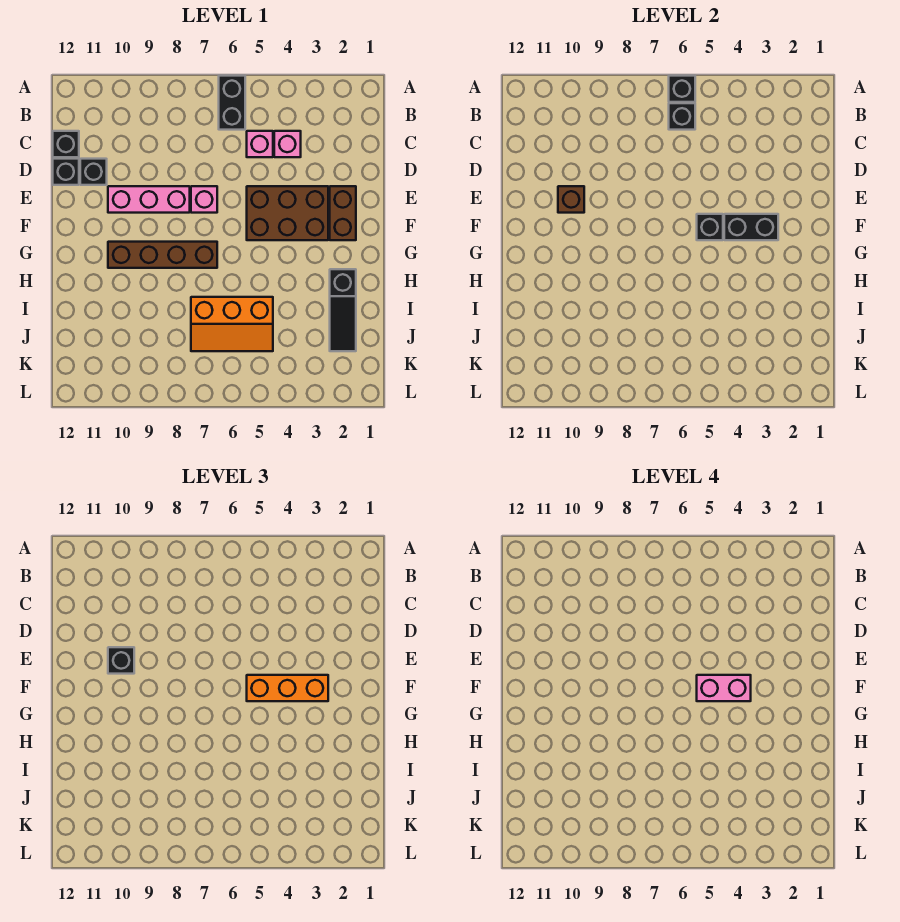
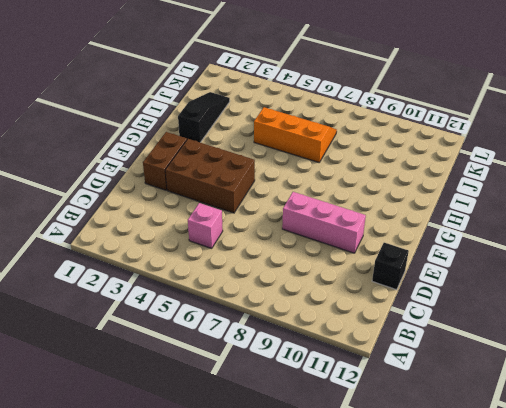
none -> black 1x2 brick [219,76,245,130]
none -> pink 1x1 brick [274,131,301,157]
none -> black 1x1 brick [53,131,79,157]

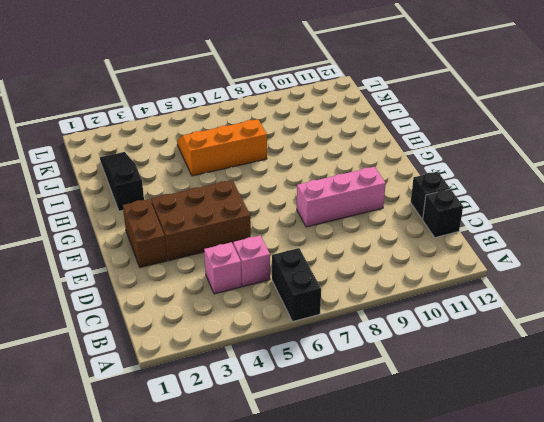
none -> black 1x1 brick [80,159,107,185]
none -> pink 1x1 brick [191,186,217,213]
none -> brown 1x4 brick [108,242,217,268]

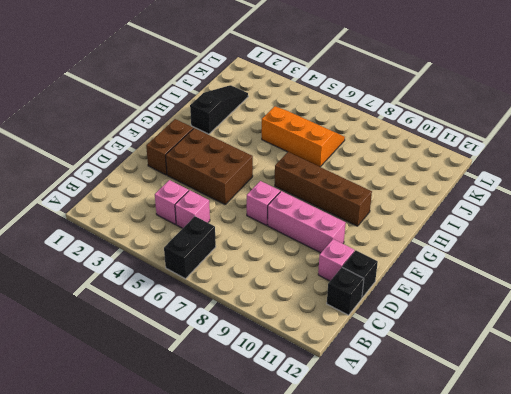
pink 1x1 brick [318,239,355,281] -> black 1x1 brick [80,159,107,185]
none -> black 1x1 brick [669,76,695,102]
none -> black 1x1 brick [669,103,695,130]
none -> brown 1x1 brick [558,186,584,213]

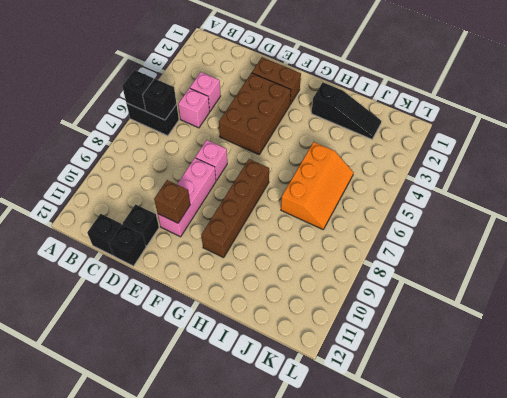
none -> black 1x2 brick [724,214,778,240]
none -> black 1x1 brick [697,214,723,240]
none -> black 1x1 brick [108,647,134,674]

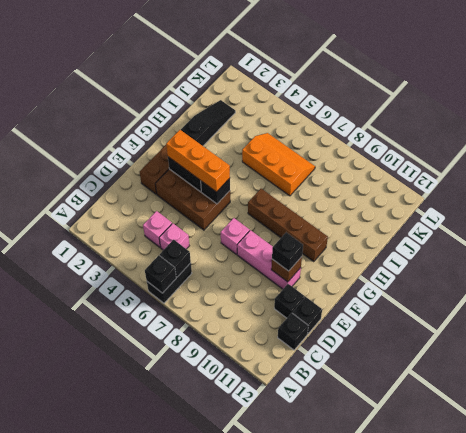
none -> pink 1x2 brick [697,675,751,701]

